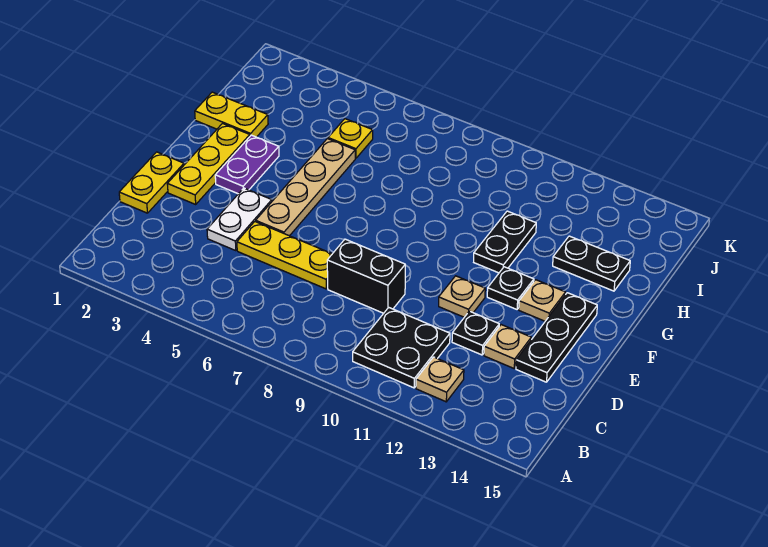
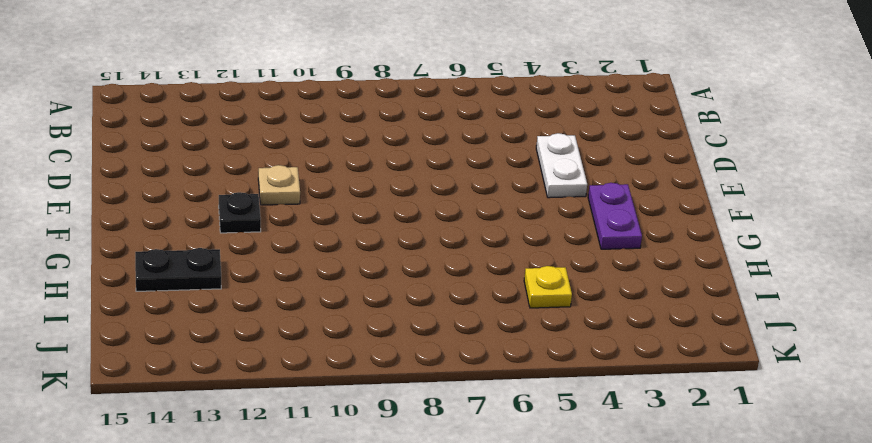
none -> black 2x2 plate [353,308,450,388]
none -> tan 1x1 plate [416,357,464,402]
none -> yellow 1x2 plate [119,152,184,213]

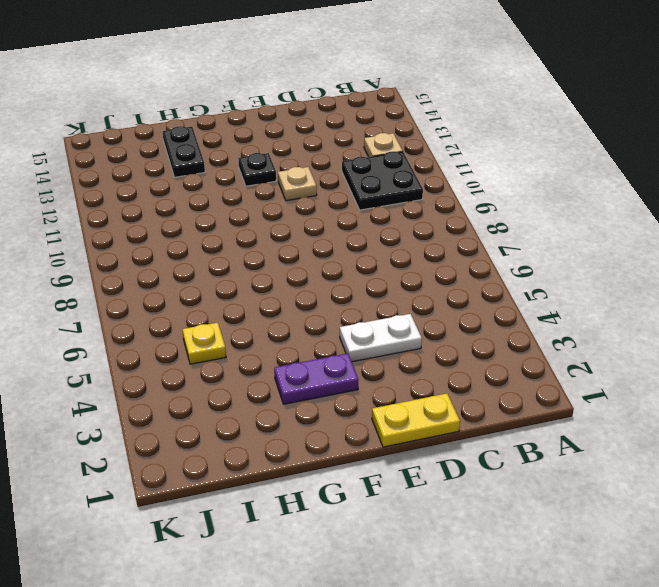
none -> yellow 1x3 plate [237,222,332,289]
none -> black 1x2 brick [327,239,405,313]
none -> black 1x1 plate [452,311,499,355]

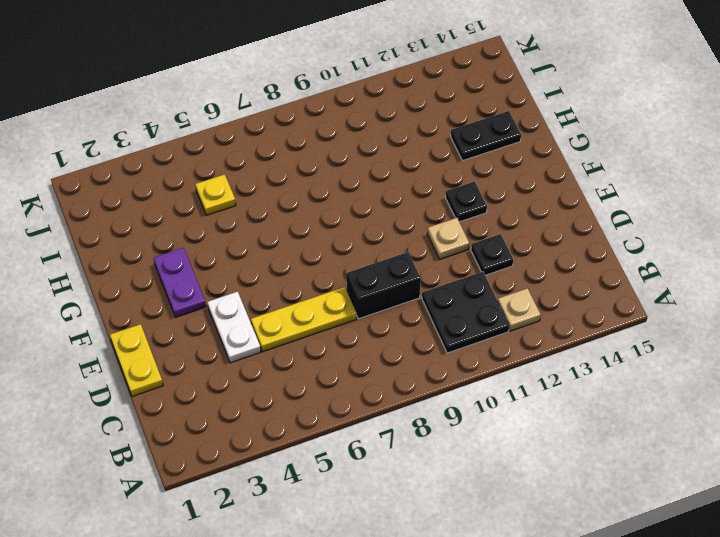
none -> tan 1x1 plate [484,325,531,368]
none -> black 1x3 plate [516,293,597,382]
none -> yellow 1x3 plate [167,124,250,204]

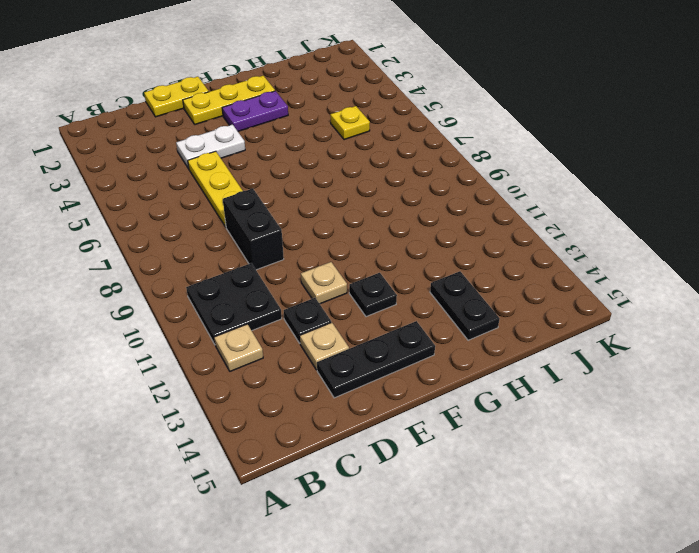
none -> tan 1x4 plate [256,139,355,236]
none -> tan 1x1 plate [519,280,566,321]
none -> black 1x2 plate [474,211,536,273]

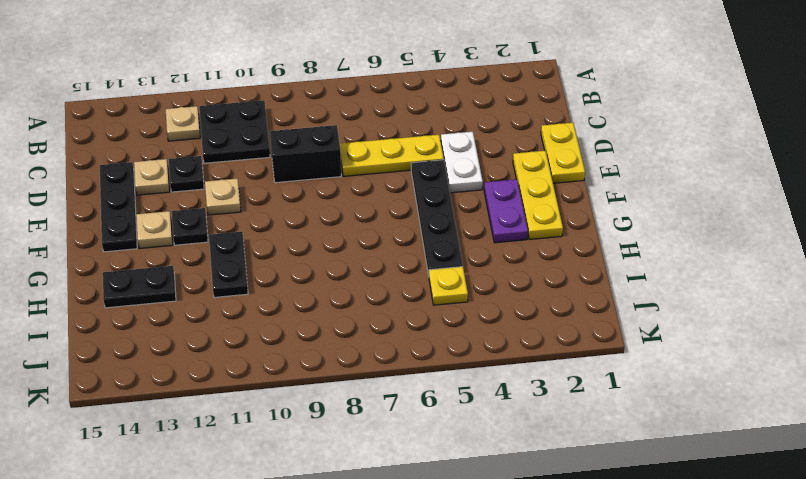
black 1x4 plate [411,160,463,275] -> tan 1x4 plate [256,139,355,236]
none -> yellow 1x2 plate [195,92,268,137]

